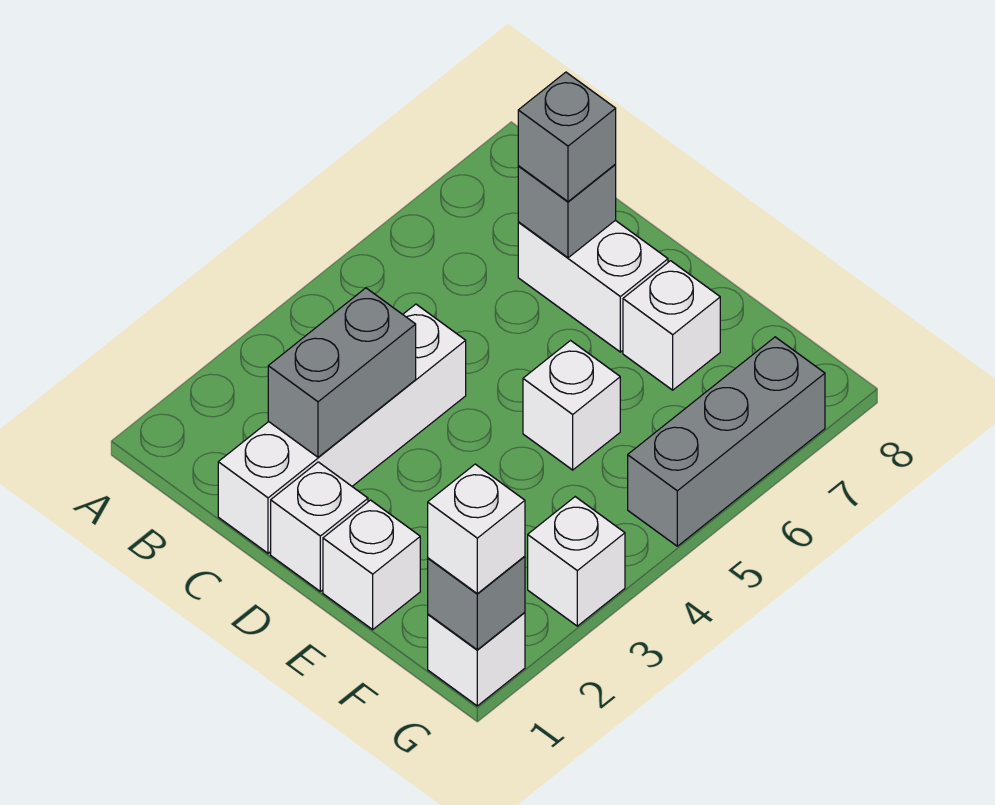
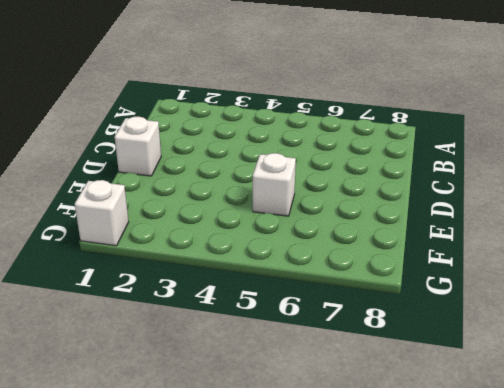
none -> white 1x4 brick [218,304,466,553]
none -> white 1x2 brick [518,220,668,352]
none -> white 1x1 brick [323,500,420,629]

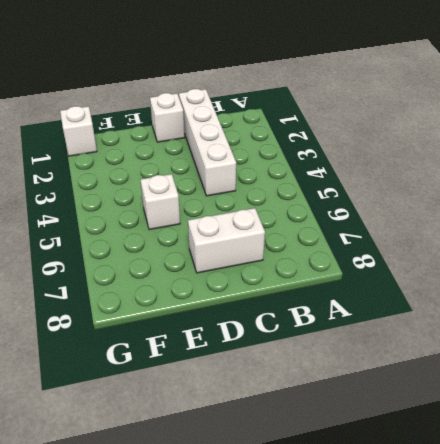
none -> white 1x1 brick [323,500,420,629]
none -> white 1x1 brick [623,261,720,390]
none -> white 1x1 brick [528,497,625,626]

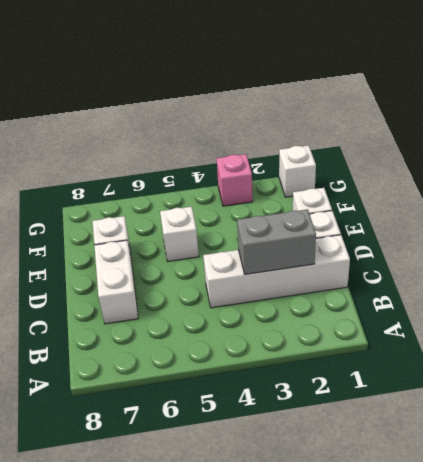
pink 1x1 brick [217,154,253,206] -> white 1x1 brick [528,497,625,626]
none -> grey 1x3 brick [628,337,825,546]
none -> grey 1x1 brick [518,165,616,258]
none -> grey 1x1 brick [428,556,525,650]

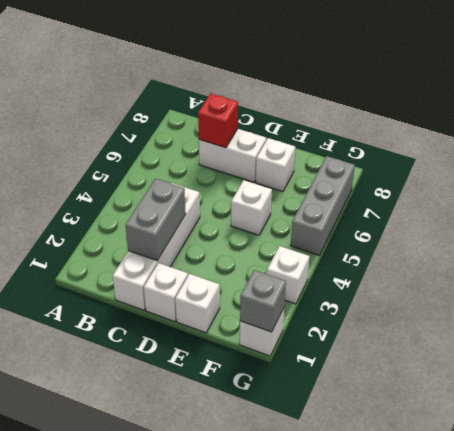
red 1x1 brick [198,93,238,148] -> grey 1x1 brick [518,165,616,258]
none -> grey 1x1 brick [518,72,616,202]
none -> white 1x1 brick [428,464,525,594]

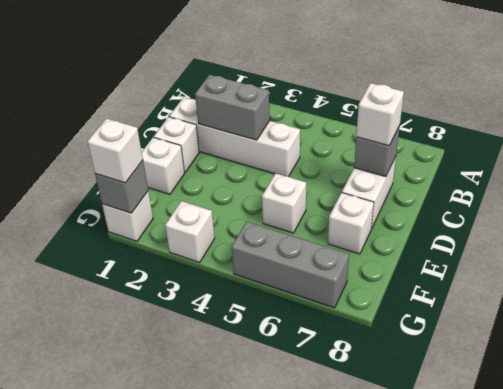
white 1x1 brick [356,83,404,146] -> grey 1x1 brick [518,72,616,202]

